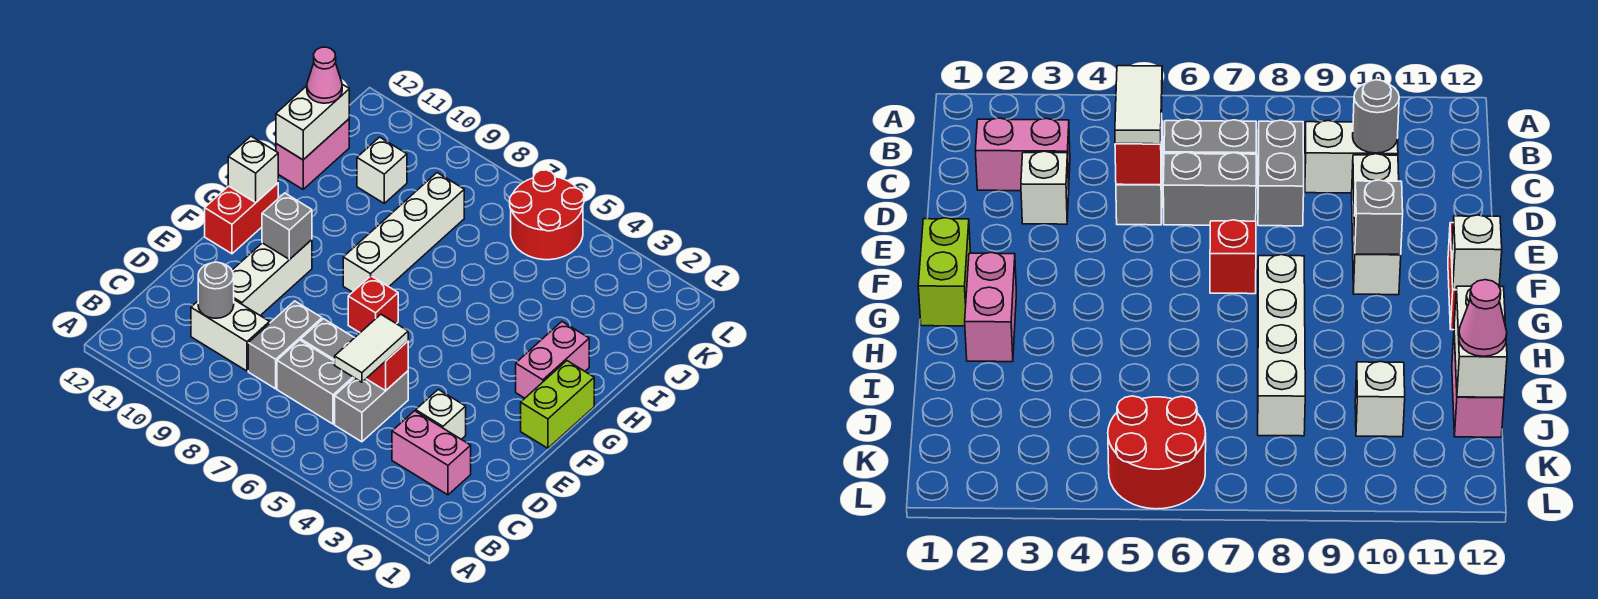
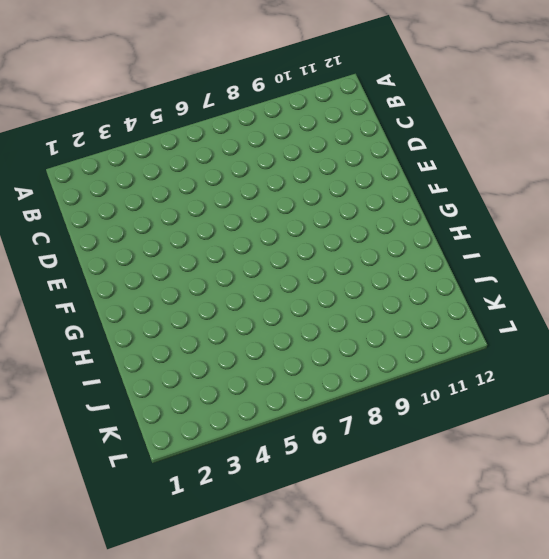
none -> pink 1x2 brick [392,411,471,495]
none -> grey 1x2 brick [335,371,408,442]
none -> grey 1x2 brick [277,340,354,424]

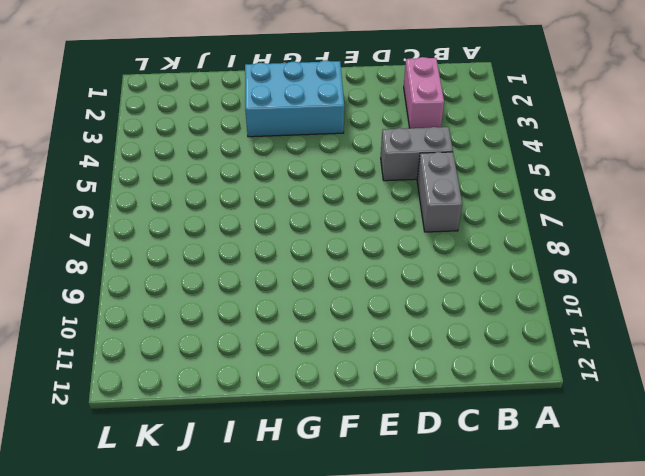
cyan 2x3 brick [245,60,344,137] -> pink 1x2 brick [516,322,589,398]
none -> grey 1x2 brick [248,301,322,389]
none -> white 1x2 brick [191,300,270,371]
none -> white 1x1 brick [416,389,466,439]

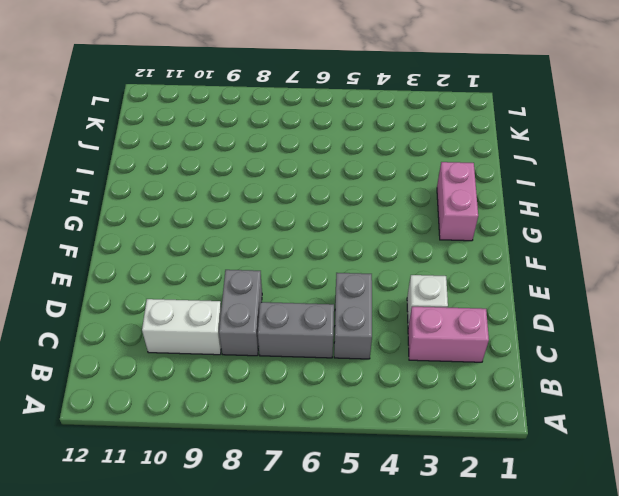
none -> grey 1x2 brick [301,319,354,361]
none -> white 1x3 brick [232,240,312,316]
none -> lime 1x2 brick [521,361,594,448]

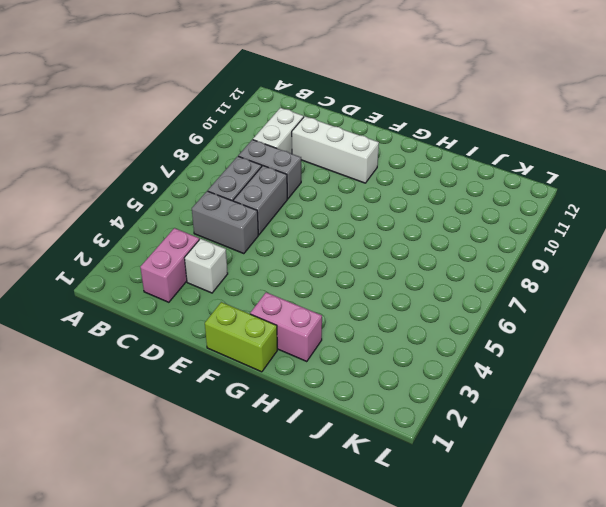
none -> red 1x1 brick [348,276,398,333]
none -> red 1x2 brick [205,183,278,254]
none -> white 1x4 brick [343,173,464,292]

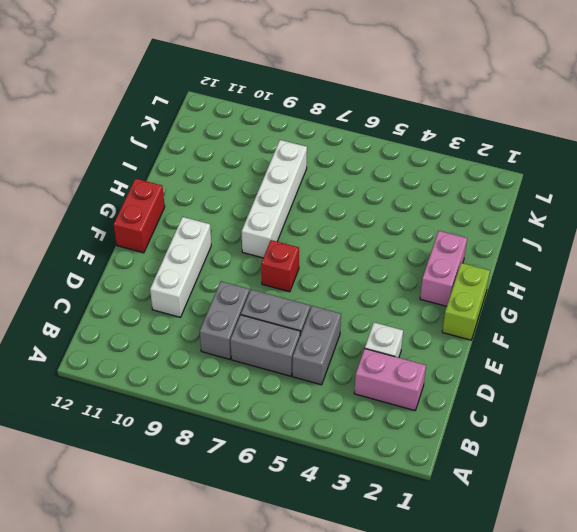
none -> white 1x2 brick [191,300,270,371]
none -> pink 1x2 brick [276,119,349,189]
none -> white 1x1 brick [357,137,407,203]

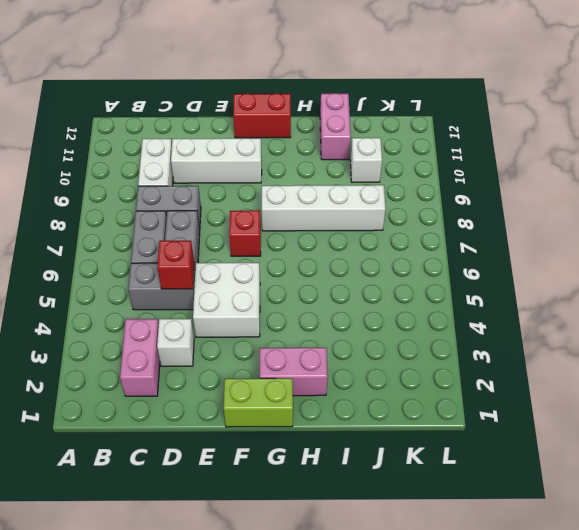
white 2x2 brick [193,263,260,337] -> none
pink 1x2 brick [320,93,351,160] -> pink 1x2 brick turned to [276,119,349,189]
none -> red 2x2 round brick [510,170,584,260]
none -> grey 1x1 round brick [198,262,234,318]
none -> grey 1x1 brick [262,193,312,259]

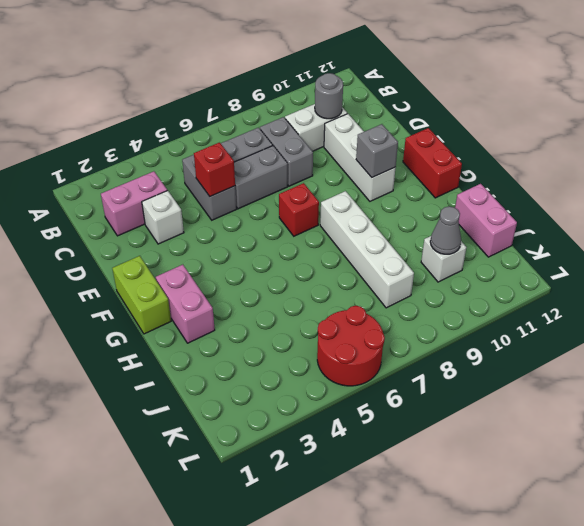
grey 1x1 cone [430,206,461,254] -> none
none -> white 1x1 brick [228,136,278,202]
none -> white 1x2 brick [276,84,349,160]
none -> white 1x2 tile [335,315,408,382]

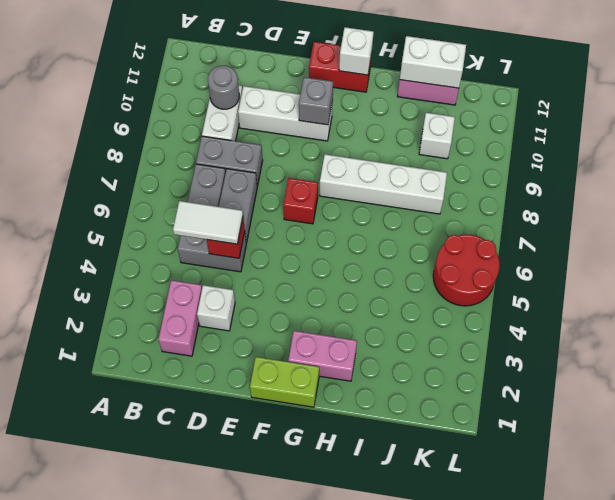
none -> pink 1x1 cone [307,47,342,103]

